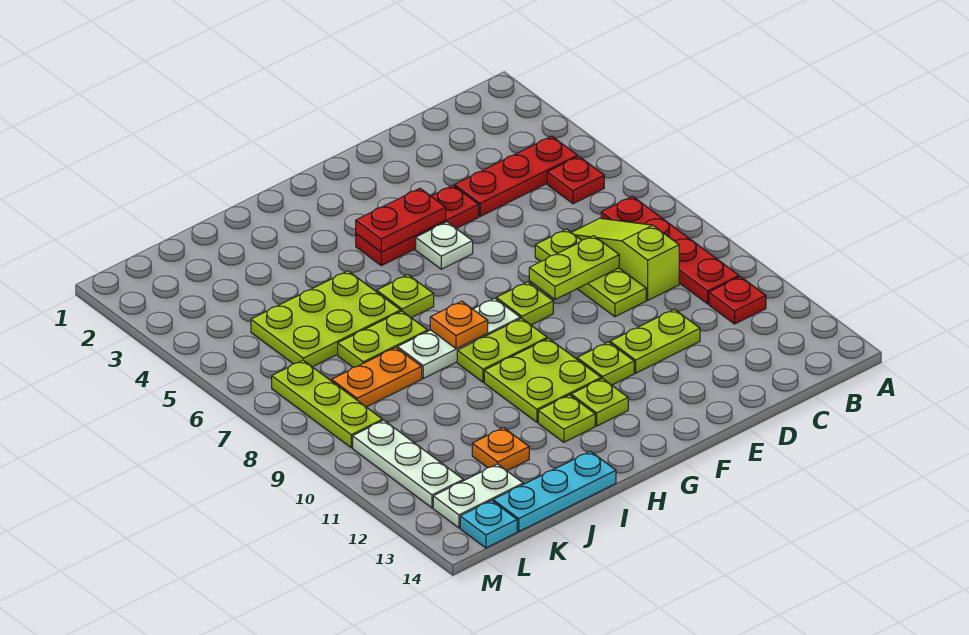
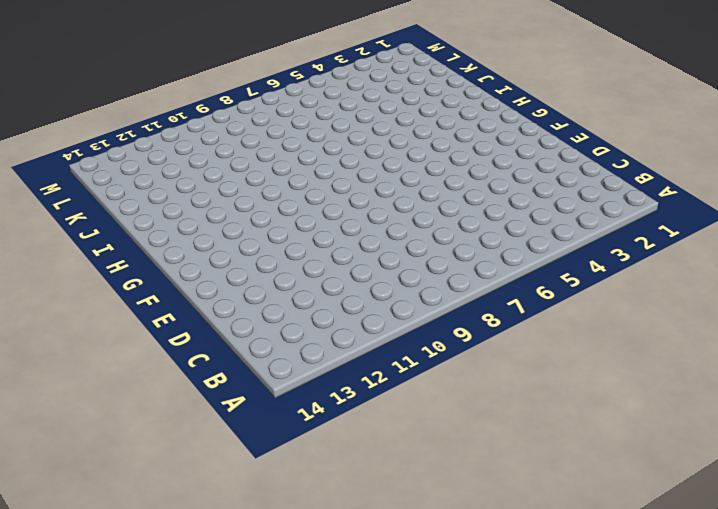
none -> red 1x3 plate [455,136,577,216]
none -> red 1x1 plate [547,156,604,204]
none -> red 1x4 plate [601,196,739,304]

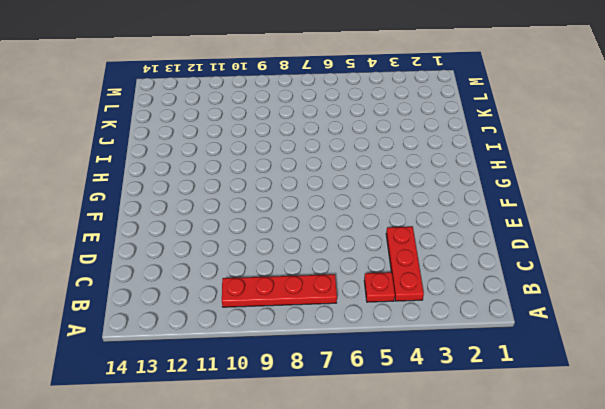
none -> red 1x1 plate [709,277,766,324]
none -> lime 1x3 slope [572,218,679,300]
none -> lime 1x3 plate [535,229,646,317]

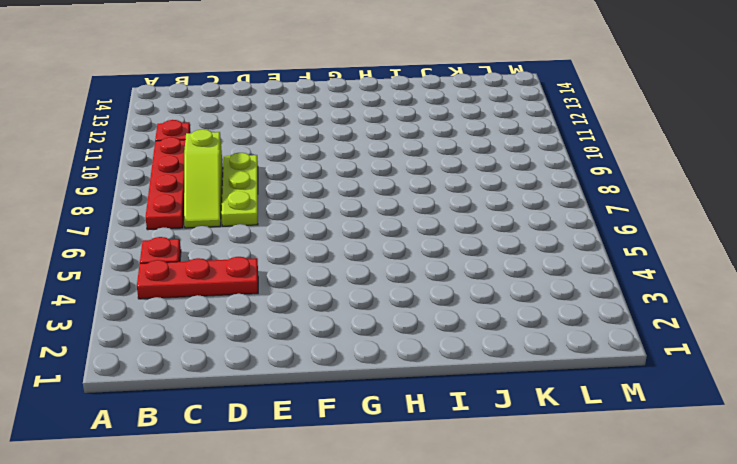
none -> lime 1x2 plate [610,309,700,373]
none -> red 1x3 plate [356,186,479,266]
none -> white 1x1 plate [416,222,473,269]

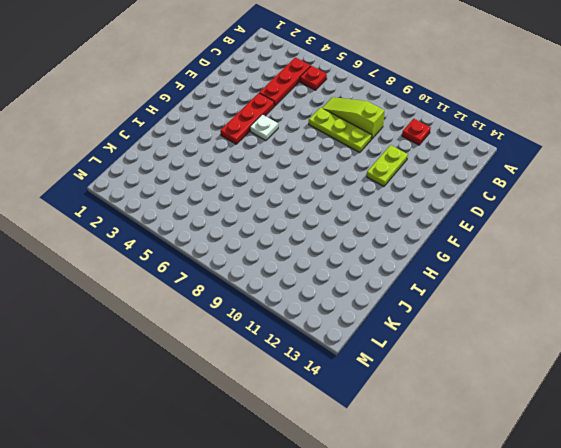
none -> red 1x4 plate [601,196,739,304]
none -> lime 1x1 plate [496,282,553,325]
none -> lime 1x1 plate [577,342,634,385]

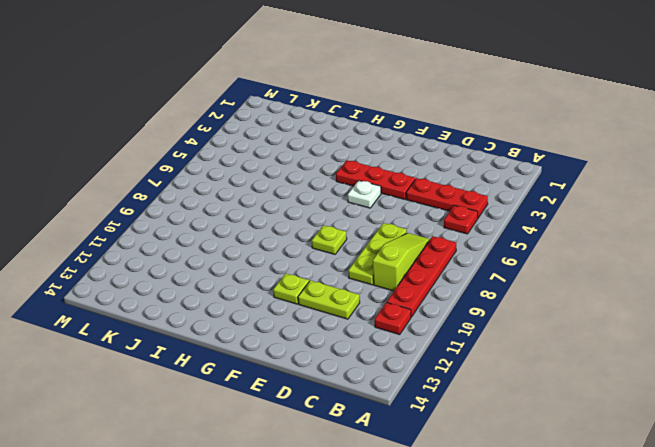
none -> white 1x3 plate [398,298,520,378]
none -> lime 1x2 plate [457,318,547,382]
none -> lime 2x2 plate [484,338,601,422]

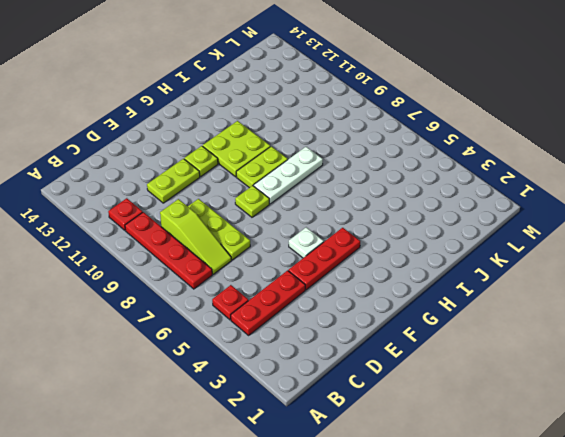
none -> lime 1x1 plate [571,378,628,426]
none -> lime 1x1 plate [377,275,434,318]
none -> lime 1x1 plate [538,395,595,442]

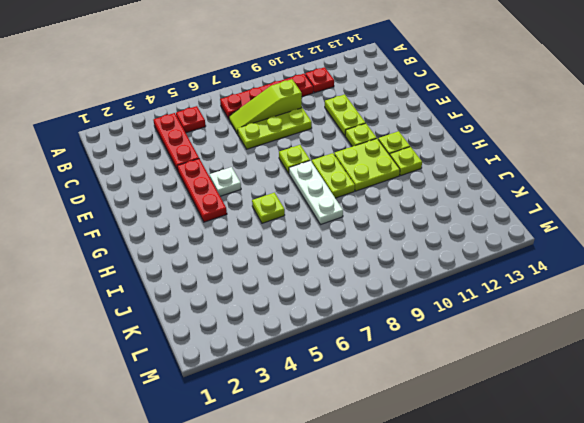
none -> lime 2x3 plate [251,271,401,367]
none -> lime 1x2 plate [338,311,428,368]
none -> cyan 1x3 plate [493,451,616,532]

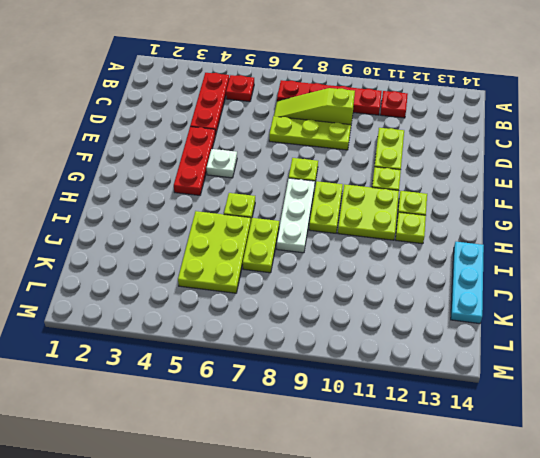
none -> orange 1x2 plate [332,348,422,407]
none -> orange 1x1 plate [472,428,529,471]
none -> white 1x2 plate [433,464,523,528]

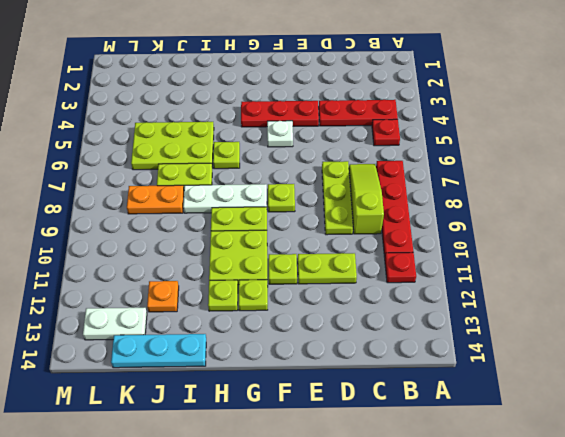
none -> lime 1x3 plate [272,360,383,448]
none -> white 1x3 plate [353,420,463,508]
none -> cyan 1x1 plate [460,501,517,548]

